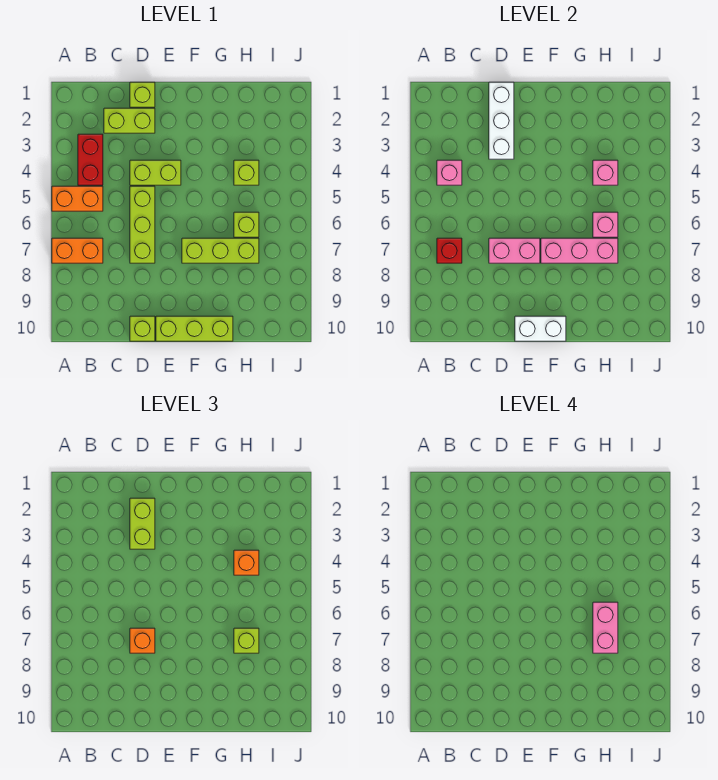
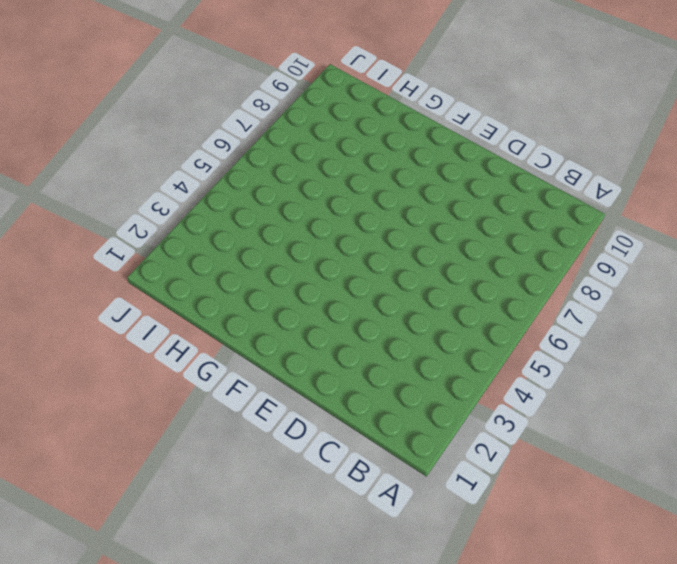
none -> orange 1x2 brick [52,186,103,211]
none -> orange 1x2 brick [52,238,103,263]
none -> red 1x2 brick [78,134,103,185]

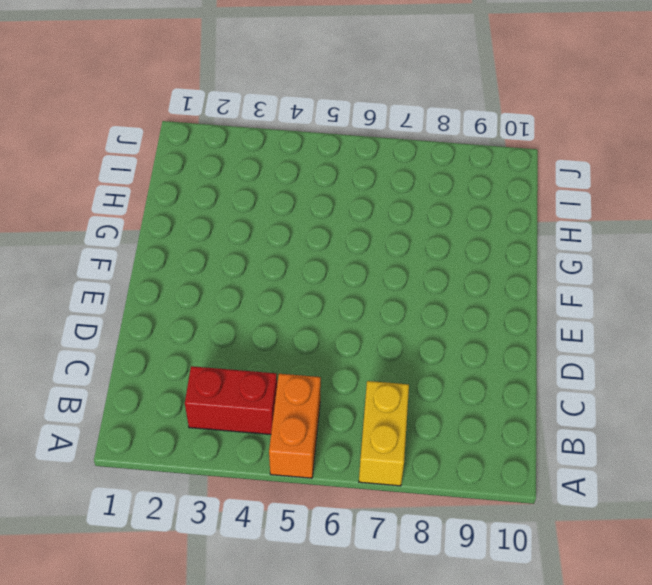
yellow 1x2 brick [359,381,409,486] -> orange 1x2 brick [52,238,103,263]
none -> lime 1x2 brick [104,108,155,133]
none -> lime 1x1 brick [130,82,155,107]
none -> lime 1x2 brick [130,160,181,185]

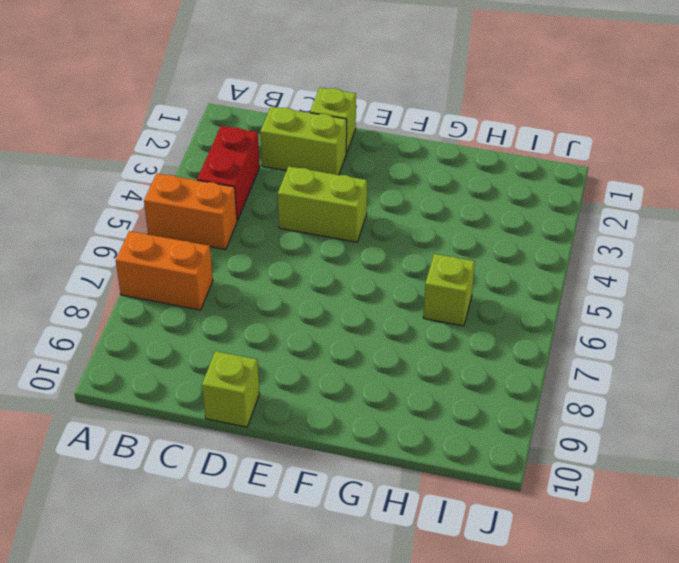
none -> lime 1x3 brick [130,186,155,263]
none -> lime 1x3 brick [156,316,233,341]
none -> lime 1x3 brick [182,238,259,263]

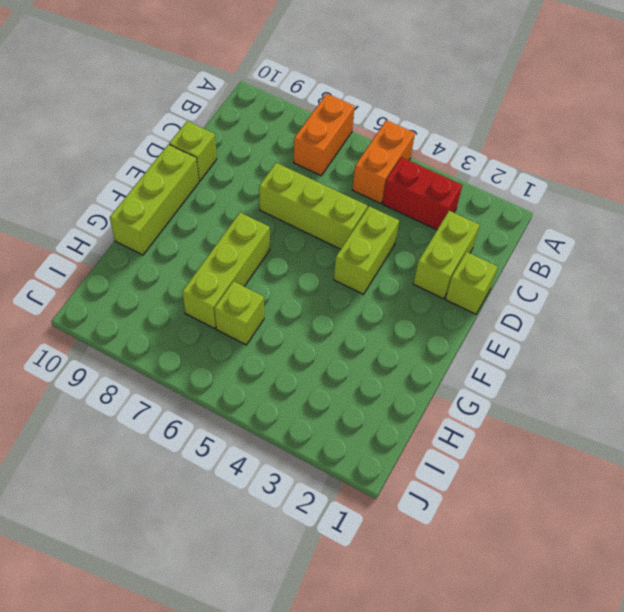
none -> lime 1x1 brick [234,160,259,185]
none -> pink 1x1 brick [437,160,462,185]
none -> red 1x1 brick [437,238,462,263]

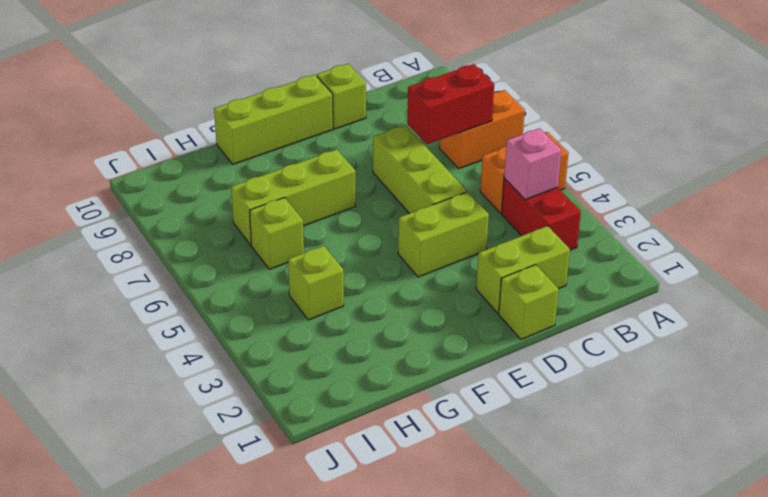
red 1x2 brick [407,64,494,144] -> red 1x1 brick [437,238,462,263]
none -> white 1x3 brick [489,82,514,159]
none -> pink 1x2 brick [489,238,540,263]
none -> white 1x2 brick [515,316,566,341]

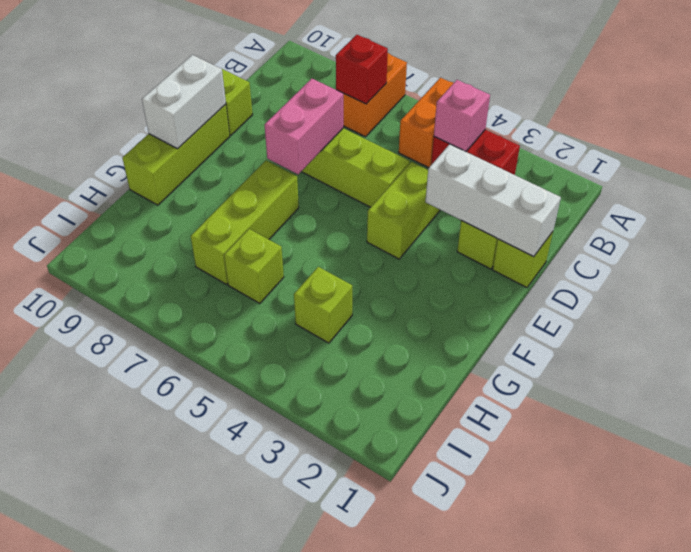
none -> pink 1x3 brick [541,238,618,263]
none -> pink 1x1 brick [593,160,618,185]
none -> pink 1x1 brick [593,212,618,237]

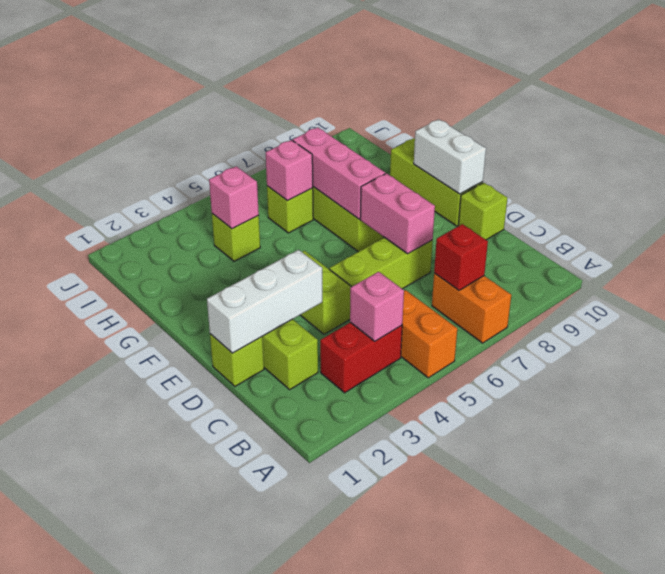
none -> lime 1x2 brick [130,498,155,549]
none -> orange 1x1 brick [130,628,155,653]
none -> orange 1x1 brick [234,550,259,575]

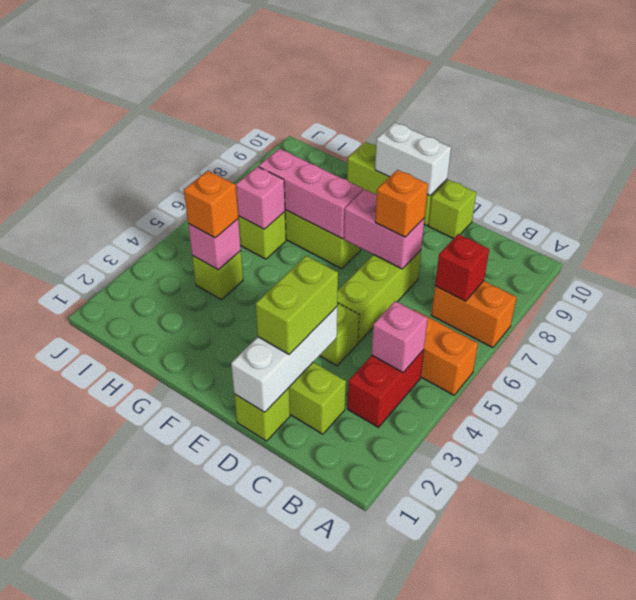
none -> lime 1x1 brick [234,628,259,653]
none -> pink 1x2 brick [593,602,618,653]

